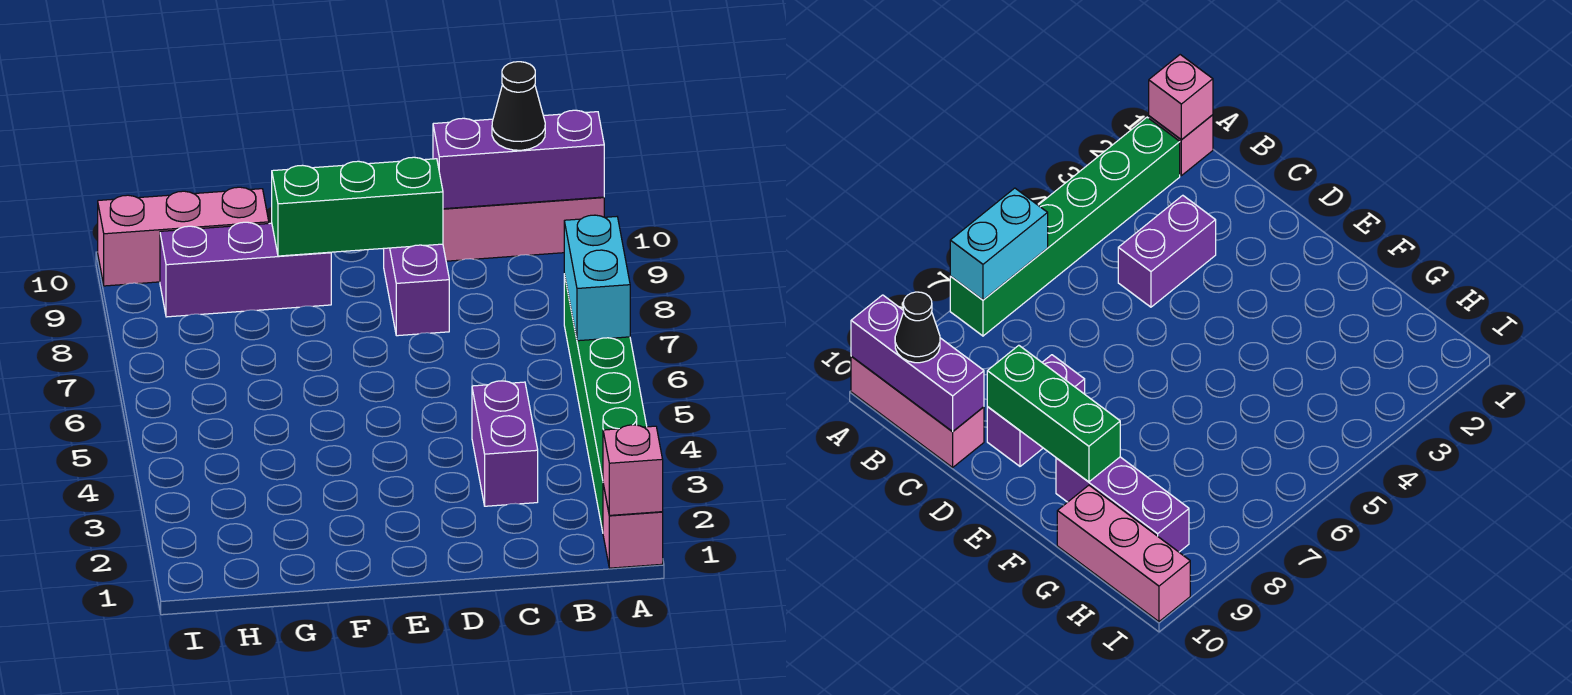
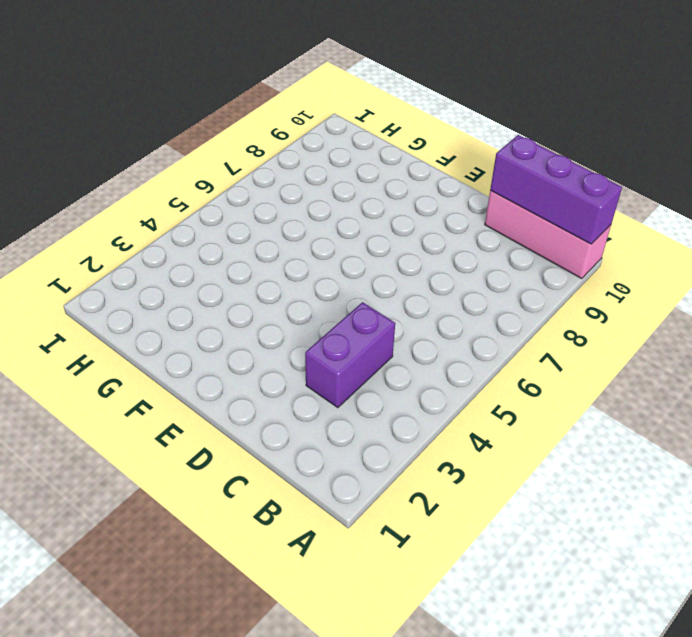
none -> pink 1x1 brick [603,484,663,568]
none -> green 1x6 brick [564,274,647,531]
none -> purple 1x2 brick [384,244,449,336]

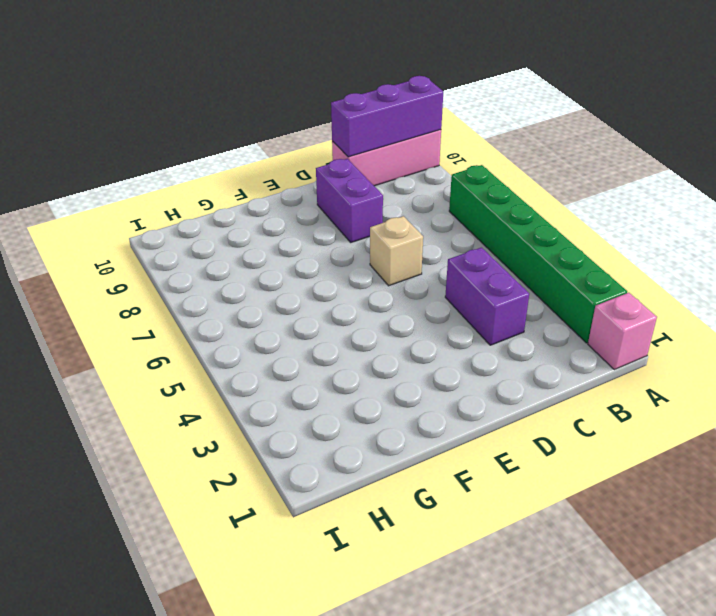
tan 1x1 brick [370,216,423,286] -> none
none -> purple 1x3 brick [160,222,331,317]
none -> pink 1x3 brick [98,187,269,286]
none -> pink 1x1 brick [603,425,663,515]

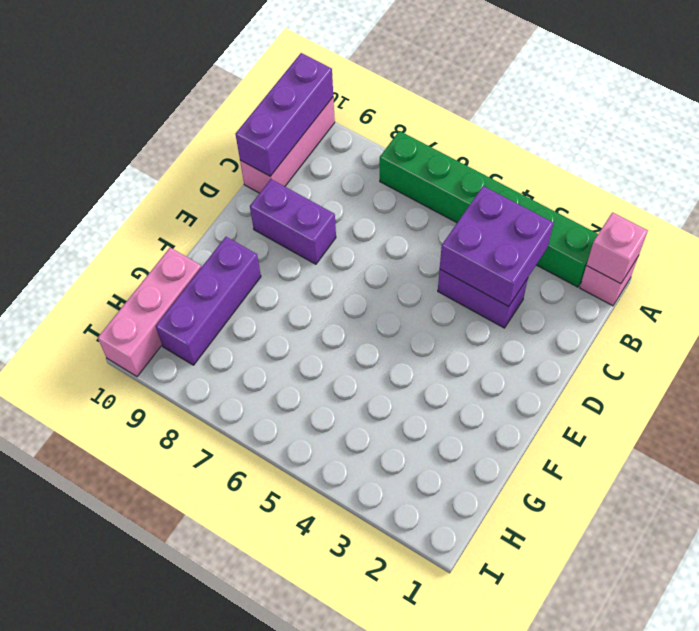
purple 2x2 brick [440,186,553,307] -> none
none -> cyan 1x2 brick [564,215,630,341]
none -> green 1x3 brick [272,157,443,256]
none -> black 1x1 cone [492,62,545,150]

